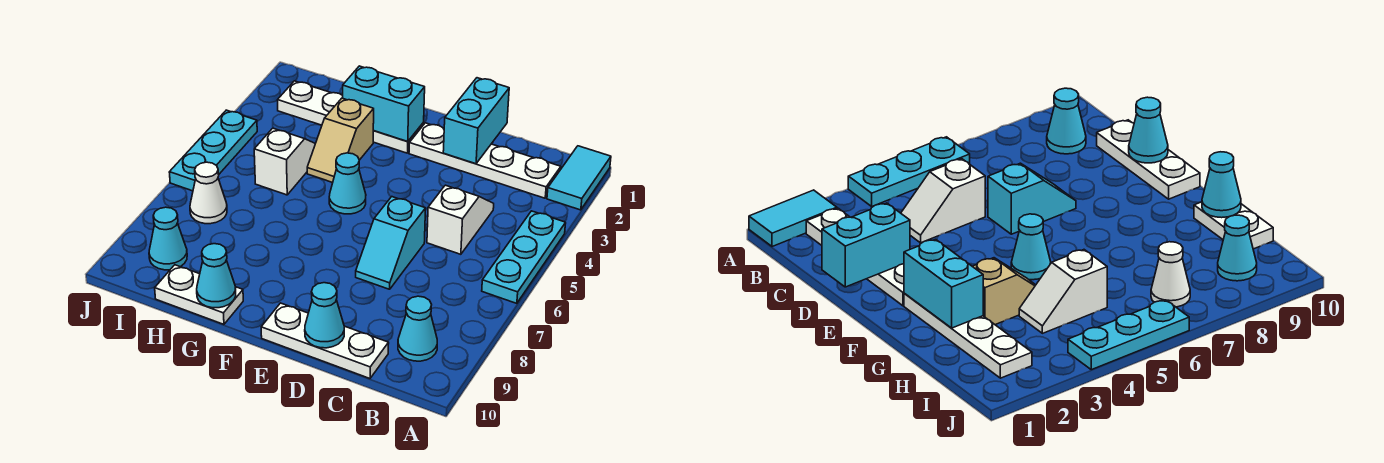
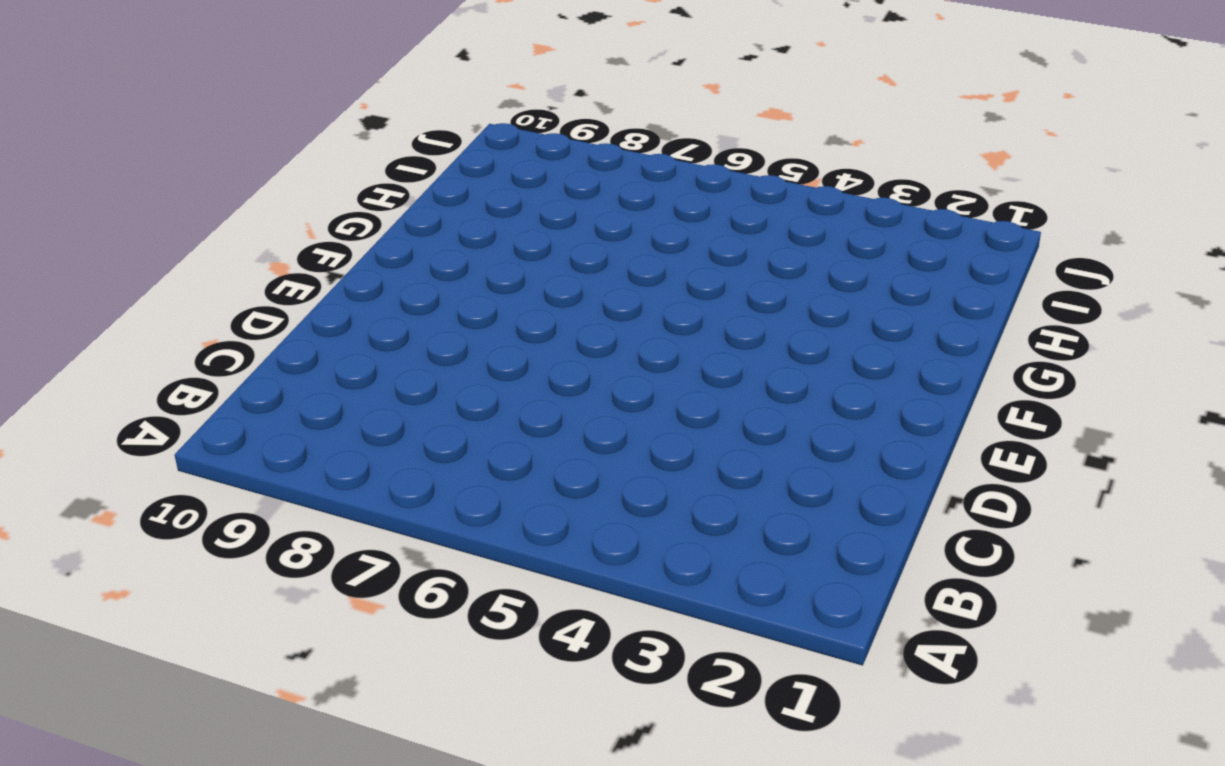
none -> cyan 1x2 tile [547,146,611,210]
none -> cyan 1x3 plate [482,211,566,303]
none -> white 1x4 plate [409,123,561,198]

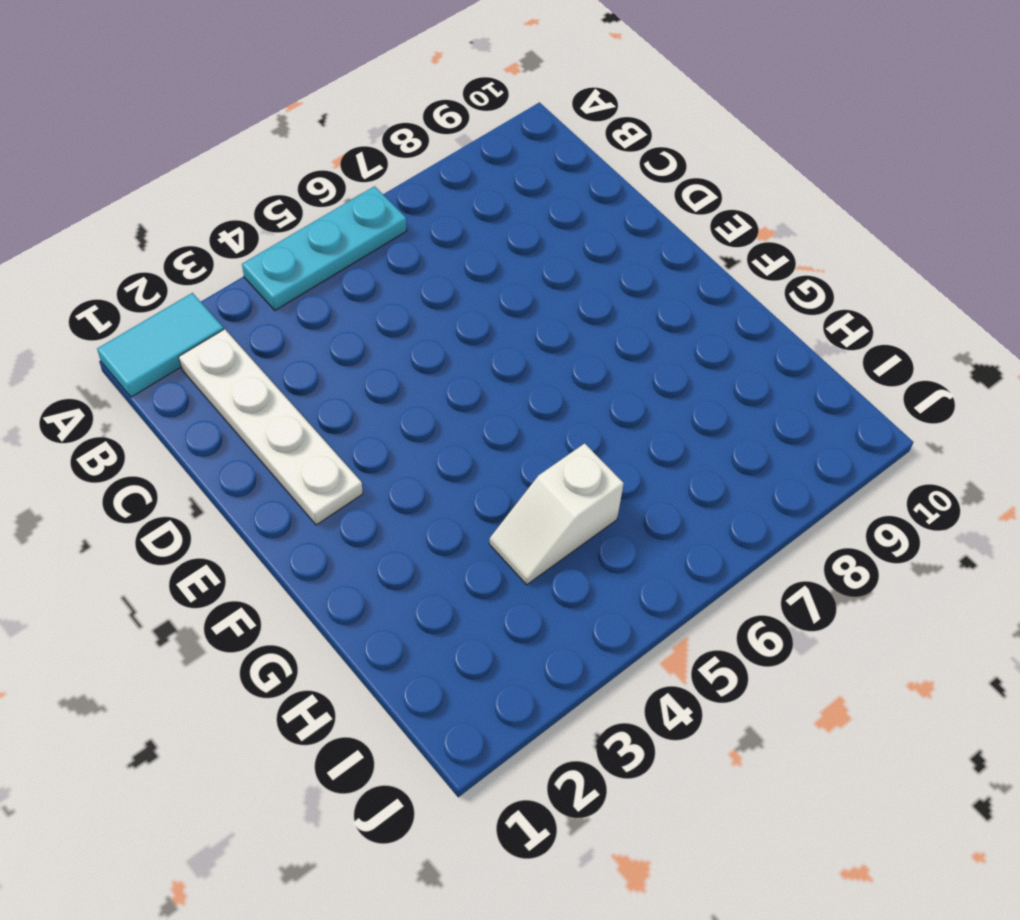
none -> cyan 1x1 cone [398,296,437,361]
none -> white 1x2 slope [427,185,494,254]
none -> white 1x3 plate [261,303,389,378]

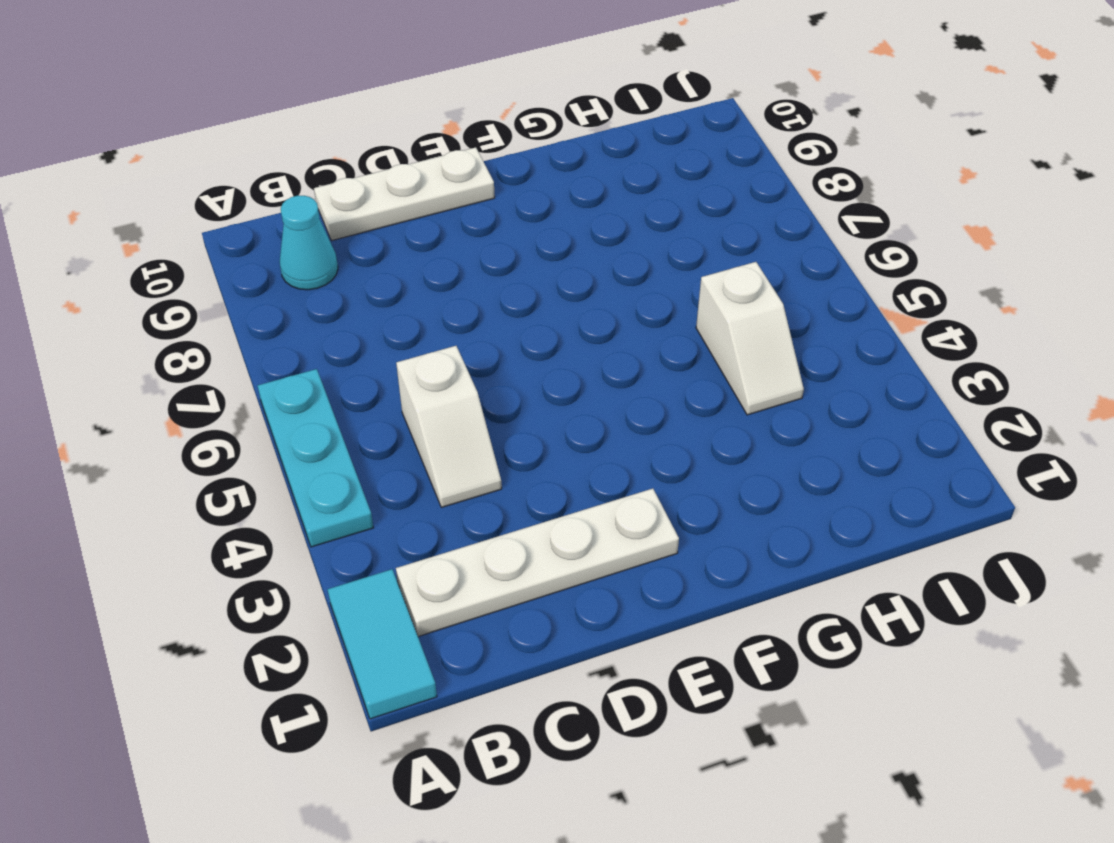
none -> cyan 1x2 slope [356,197,426,289]
none -> white 1x4 plate [278,81,424,153]
none -> cyan 1x1 cone [329,153,366,214]

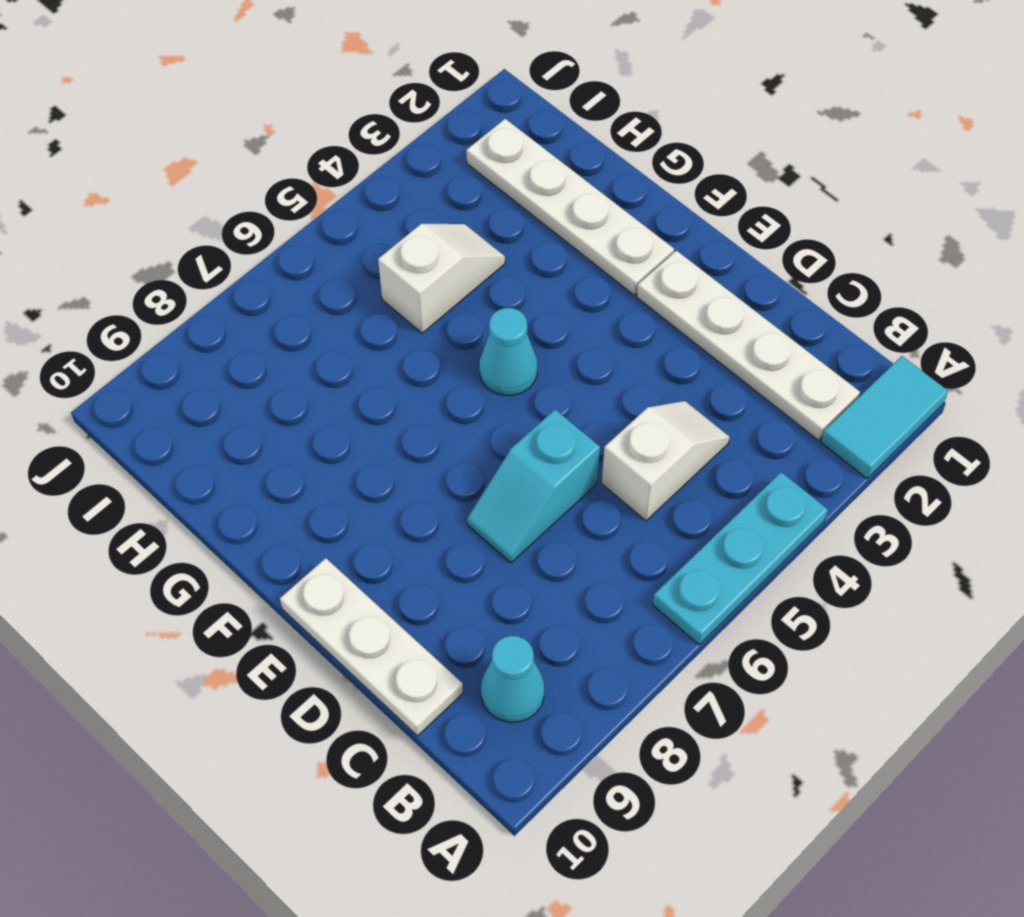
none -> tan 1x2 slope [307,98,374,183]
none -> white 1x2 plate [155,265,243,324]
none -> white 1x1 cone [190,162,227,224]

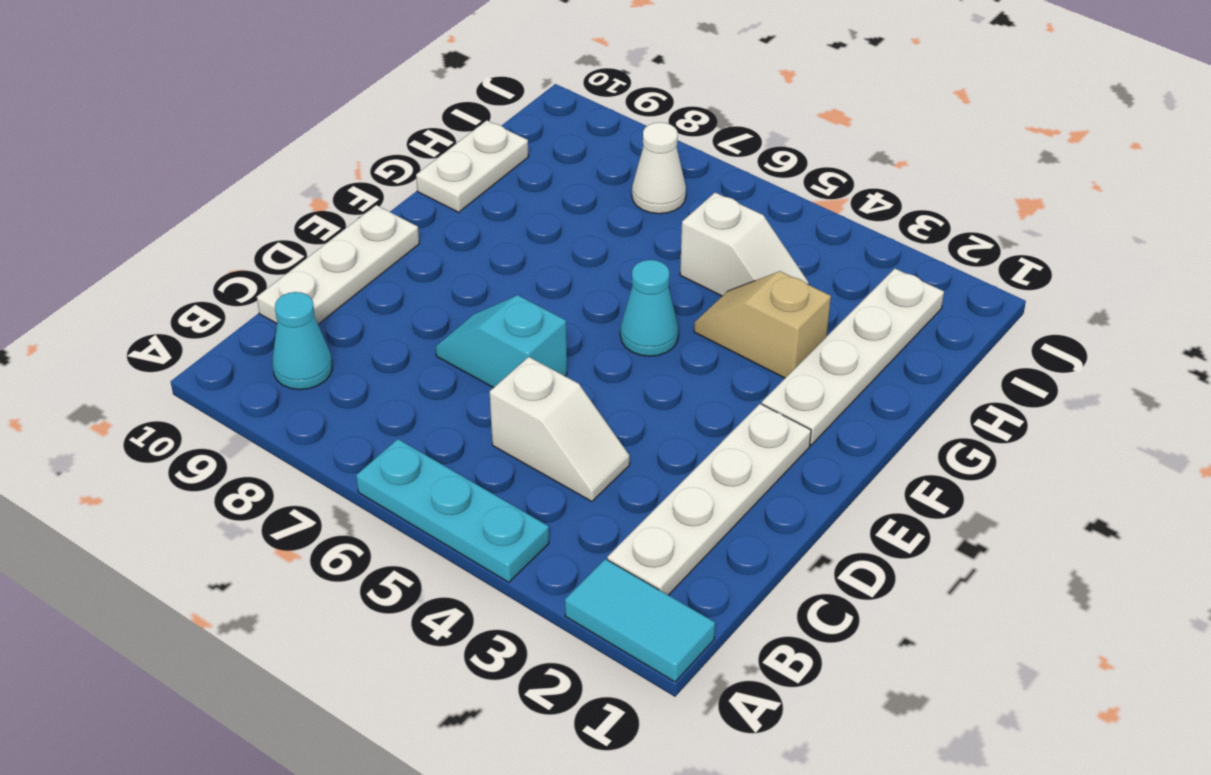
none -> cyan 1x1 cone [149,207,187,270]
none -> cyan 1x3 plate [169,110,257,191]
none -> cyan 1x2 brick [443,78,509,164]

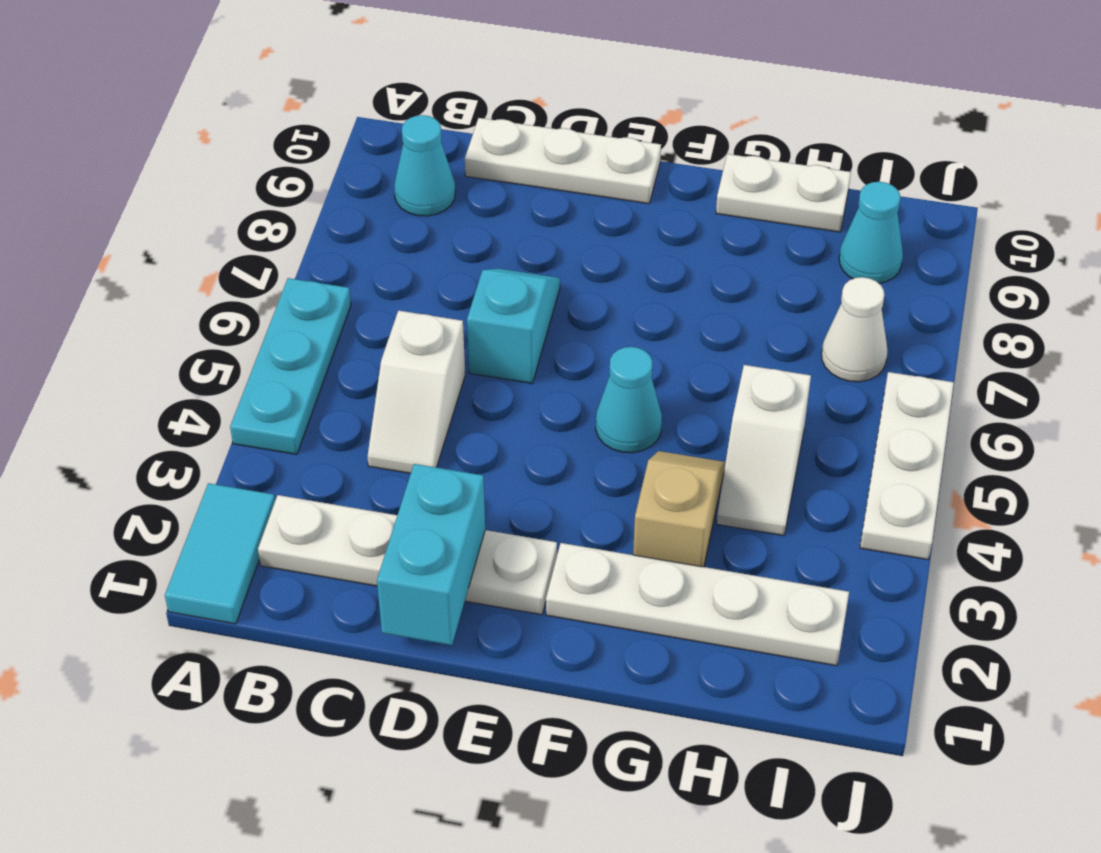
white 1x3 plate [860,372,954,560] -> cyan 1x3 plate [169,110,257,191]
none -> cyan 1x1 cone [305,283,344,348]
none -> cyan 1x2 brick [343,66,425,142]
none -> cyan 1x1 cone [197,244,236,308]

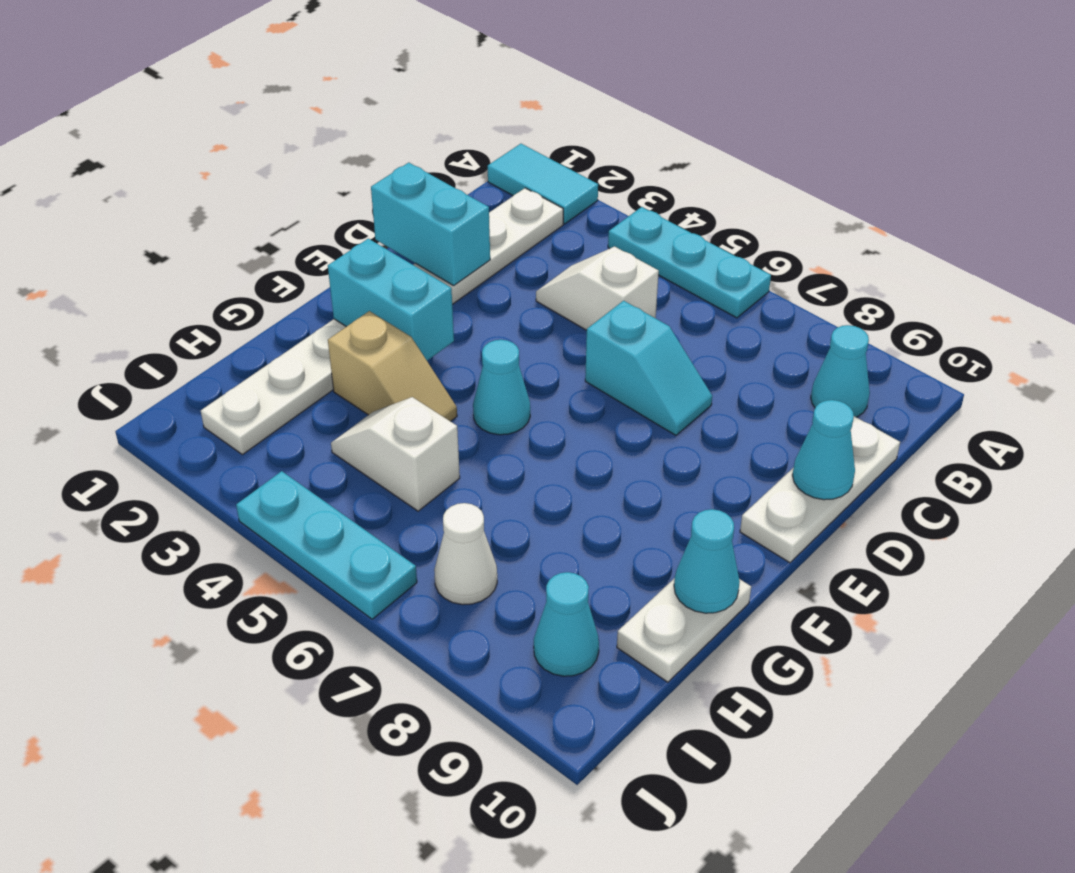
cyan 1x2 brick [328,239,454,361] -> cyan 1x2 brick turned to [343,66,425,142]

